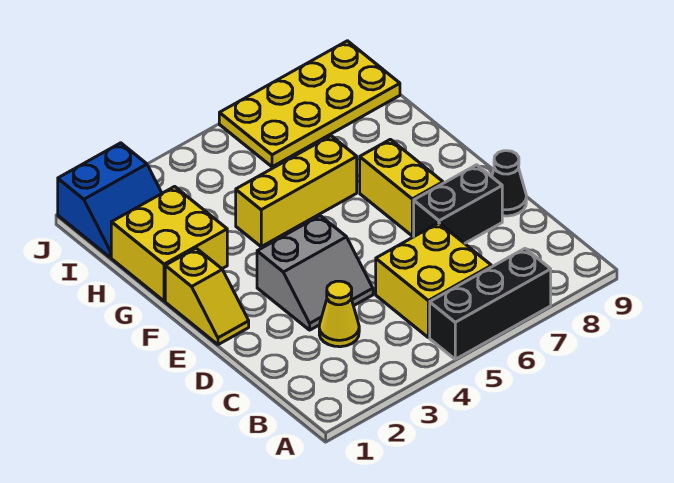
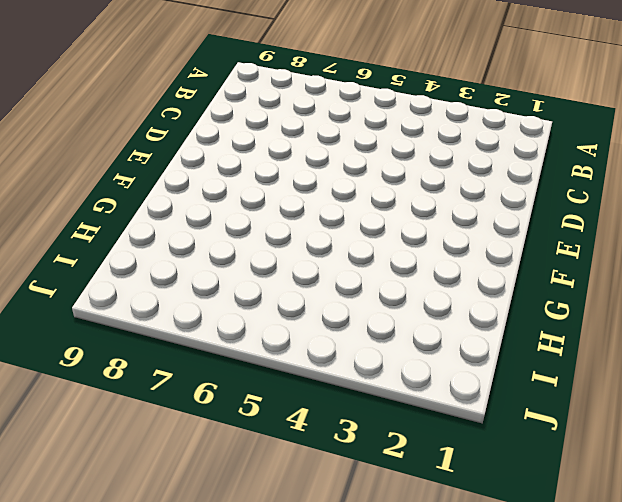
none -> black 1x3 brick [430,248,551,359]
none -> yellow 2x2 brick [376,223,491,337]
none -> yellow 1x1 cone [319,281,359,347]

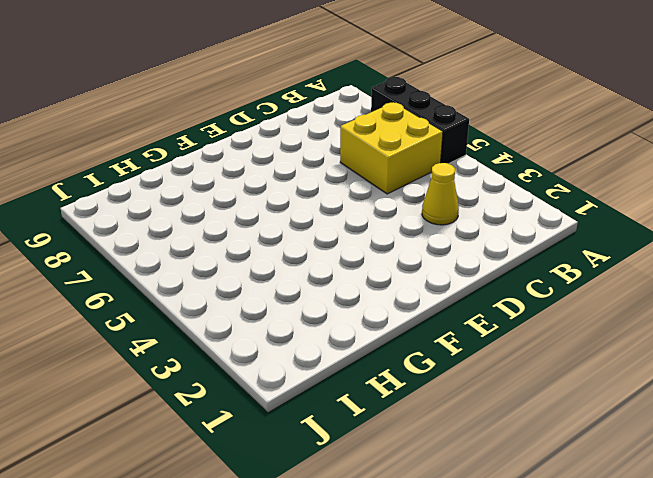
none -> grey 2x2 slope [257,216,373,330]
none -> black 1x2 brick [414,165,502,243]
none -> black 1x1 cone [492,151,526,216]

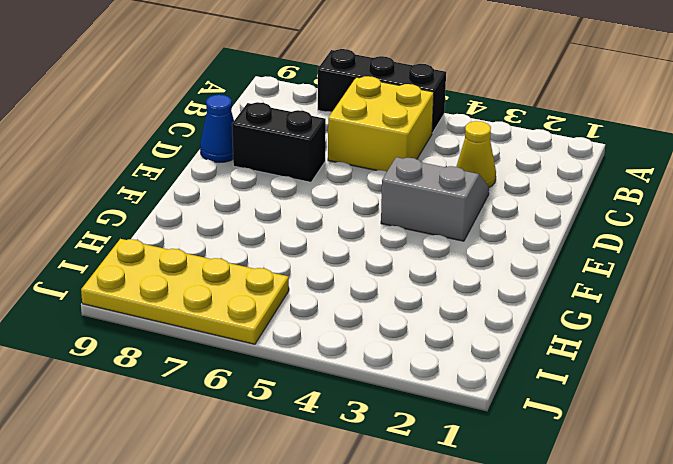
blue 1x1 cone [200,95,234,163] -> black 1x1 cone [492,151,526,216]
none -> yellow 1x2 slope [165,248,249,345]
none -> yellow 1x2 brick [360,139,443,236]
none -> yellow 2x2 brick [111,186,227,301]

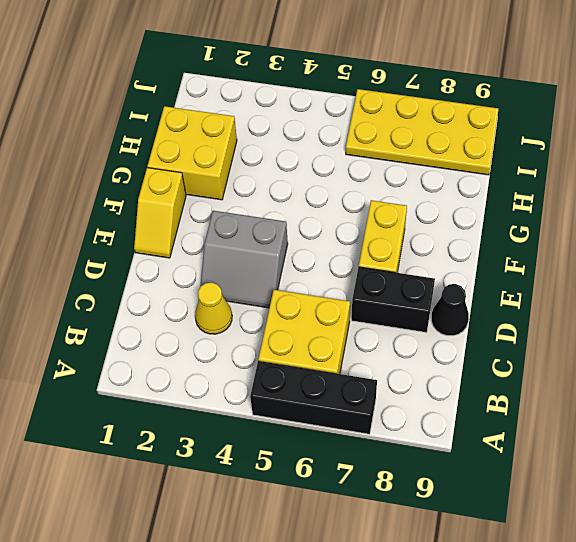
none -> yellow 1x3 brick [236,136,357,247]
none -> blue 2x2 slope [58,143,162,257]

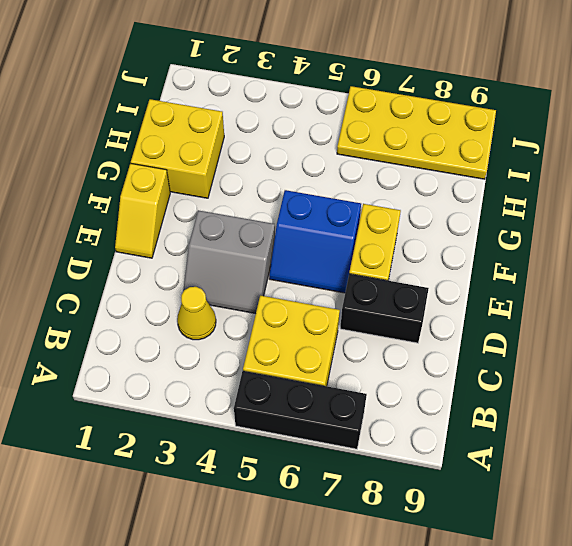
blue 2x2 slope [269,190,361,293] -> blue 2x2 slope moved to [58,143,162,257]
none -> black 1x1 cone [492,151,526,216]
none -> yellow 1x3 brick [236,136,357,247]

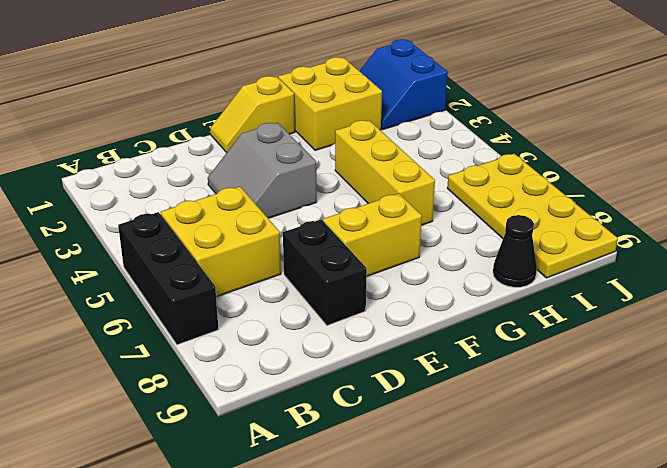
black 1x1 cone [493,215,537,287] -> black 1x1 cone moved to [492,151,526,216]
none -> yellow 1x1 cone [319,281,359,347]

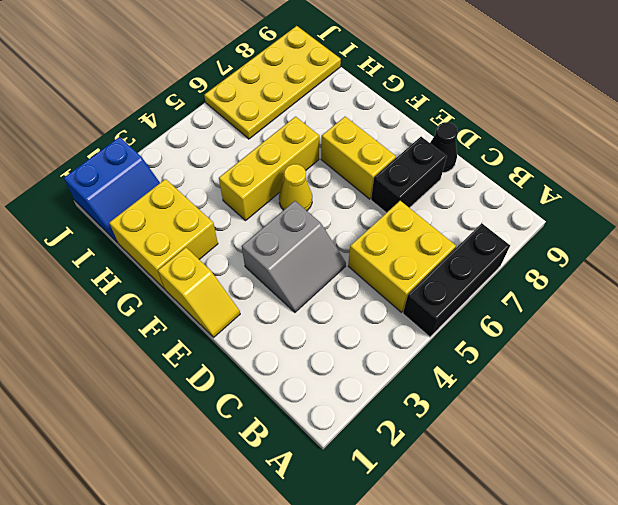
yellow 1x1 cone [279,164,312,211] -> yellow 1x1 cone moved to [319,281,359,347]

